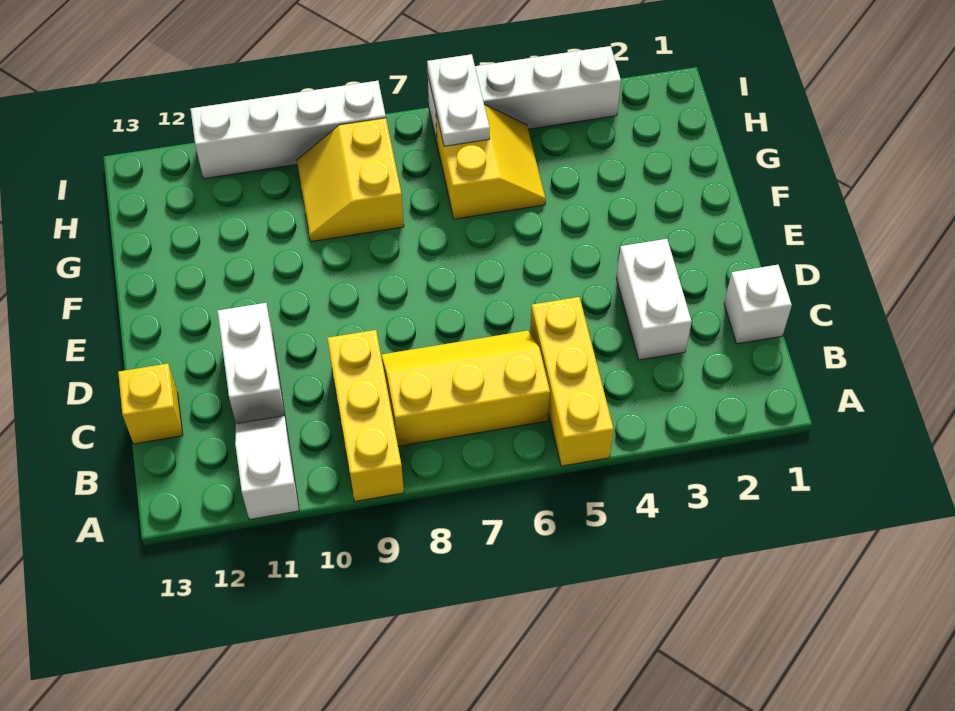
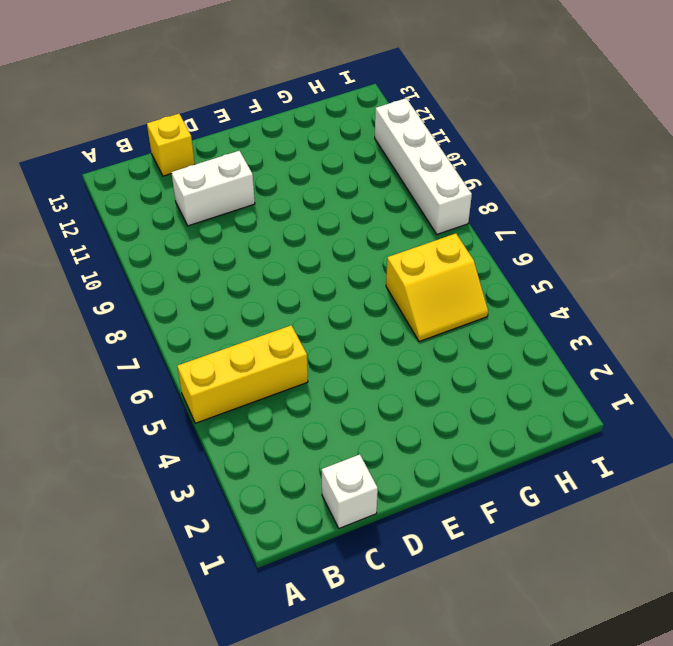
none -> yellow 1x3 brick [327,330,404,501]
none -> white 1x2 slope [235,416,299,519]
none -> yellow 2x3 slope [381,331,550,446]

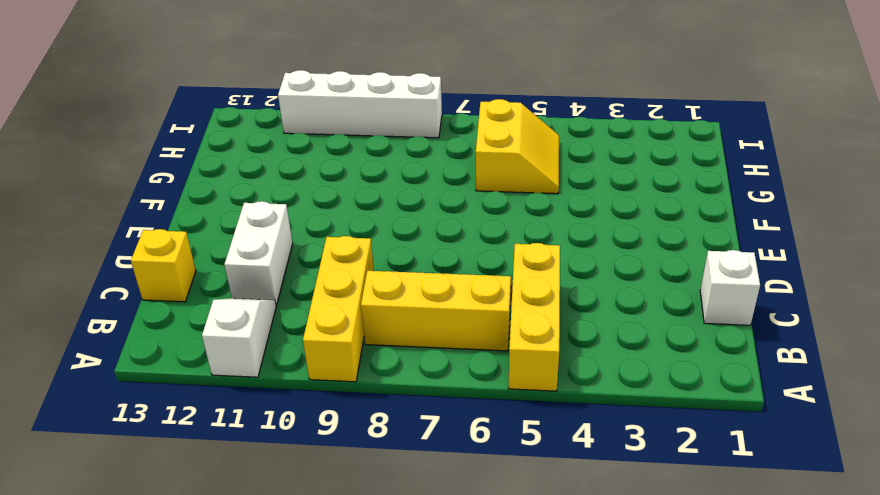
none -> white 1x2 brick [616,239,692,360]
none -> yellow 2x2 slope [297,118,404,242]
none -> white 1x4 brick [428,46,621,142]

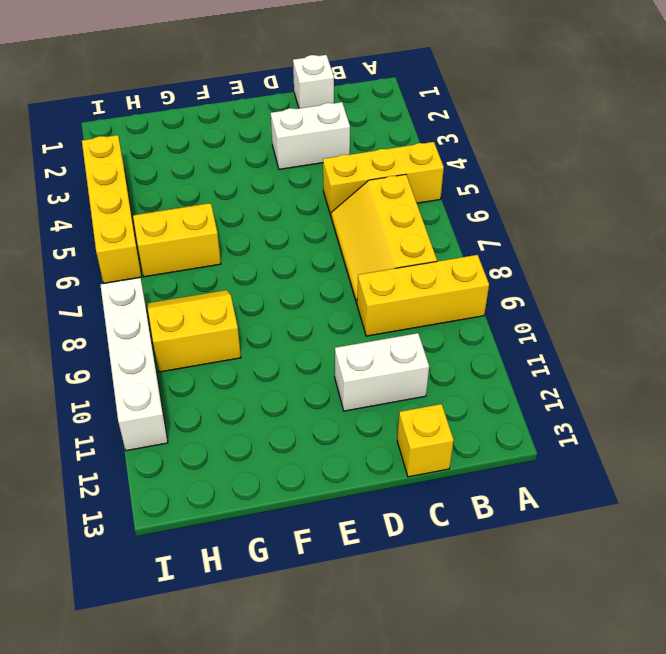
yellow 2x2 slope [148,290,241,372] -> yellow 2x2 slope turned to [297,118,404,242]
yellow 1x4 brick [82,135,142,283] -> white 1x4 brick [428,46,621,142]
none -> white 1x2 slope [235,416,299,519]
none -> white 1x2 plate [427,54,490,146]

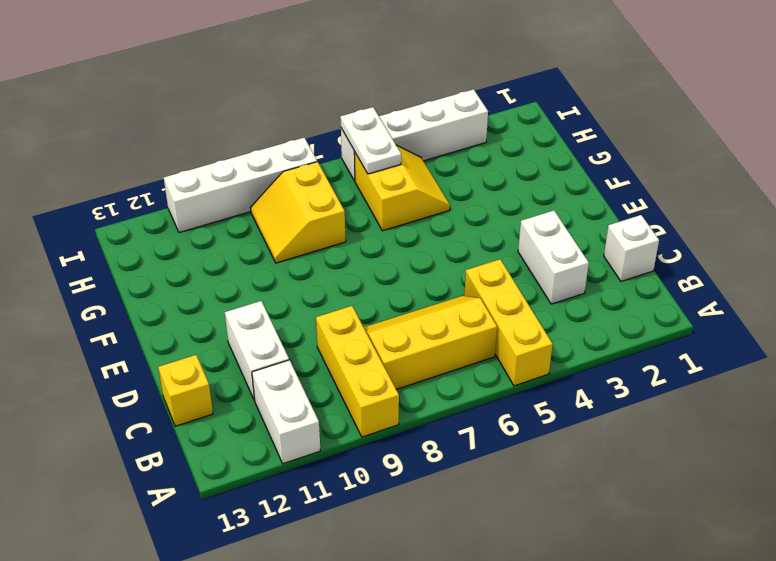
white 1x2 brick [252,360,320,464] -> white 1x2 slope [235,416,299,519]

